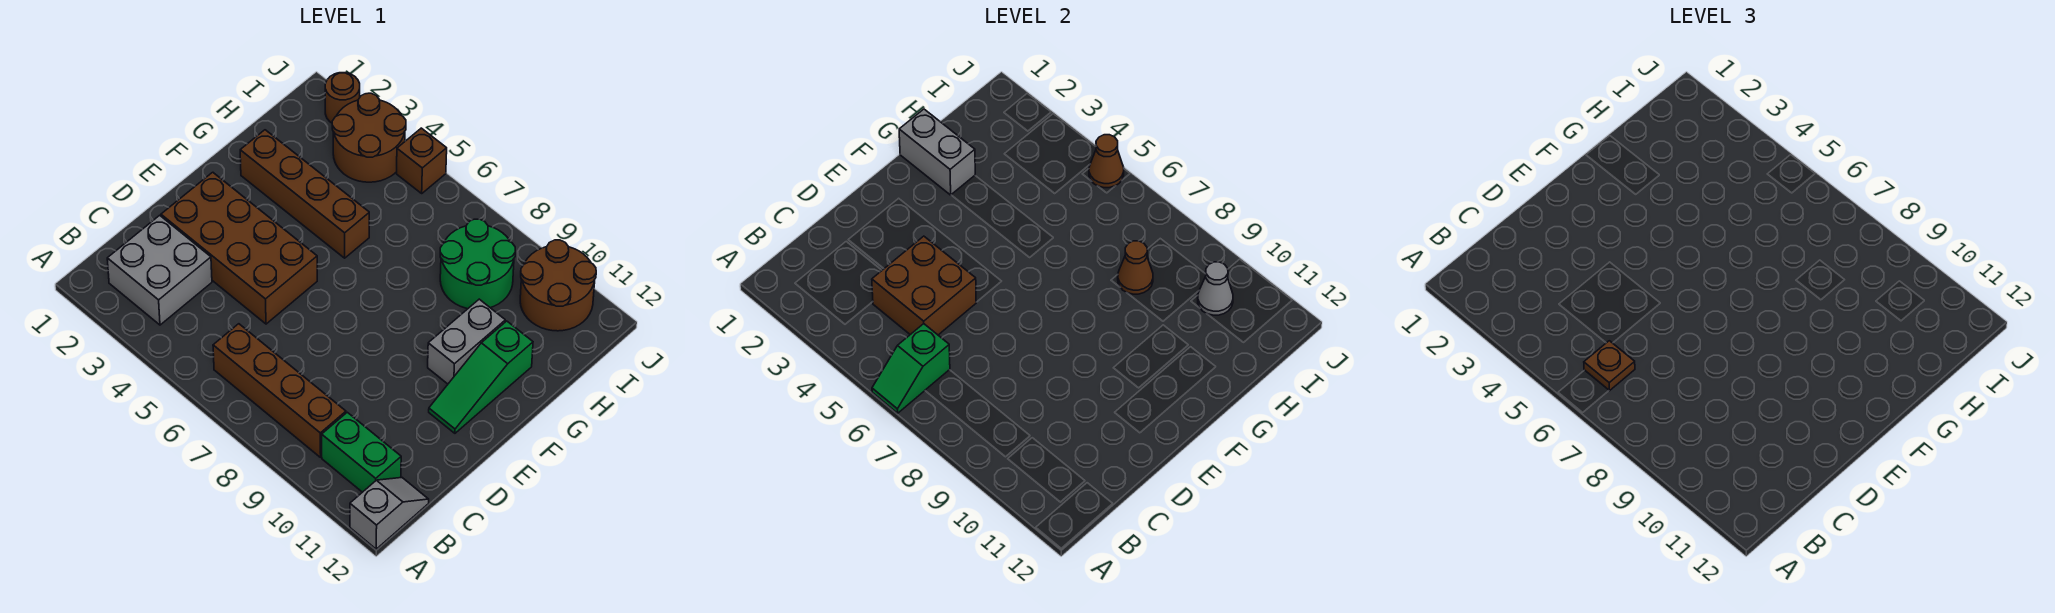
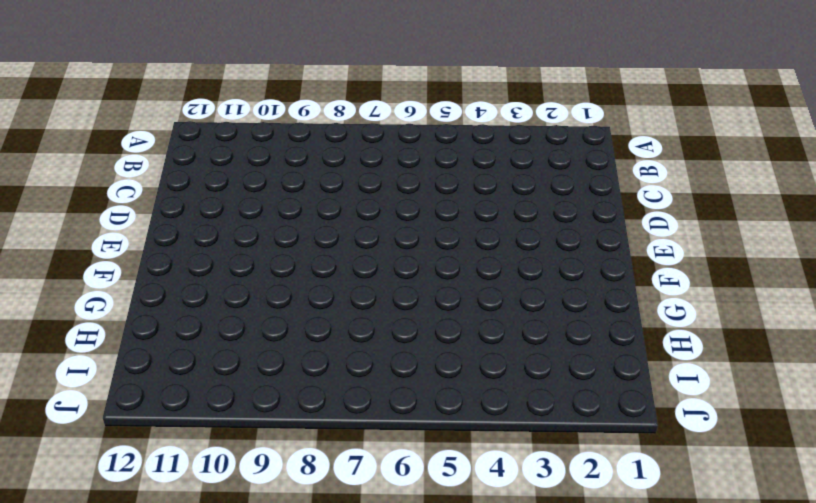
none -> grey 1x2 slope [350,478,429,549]
none -> grey 2x2 brick [107,215,212,325]
none -> brown 1x4 brick [213,324,346,457]

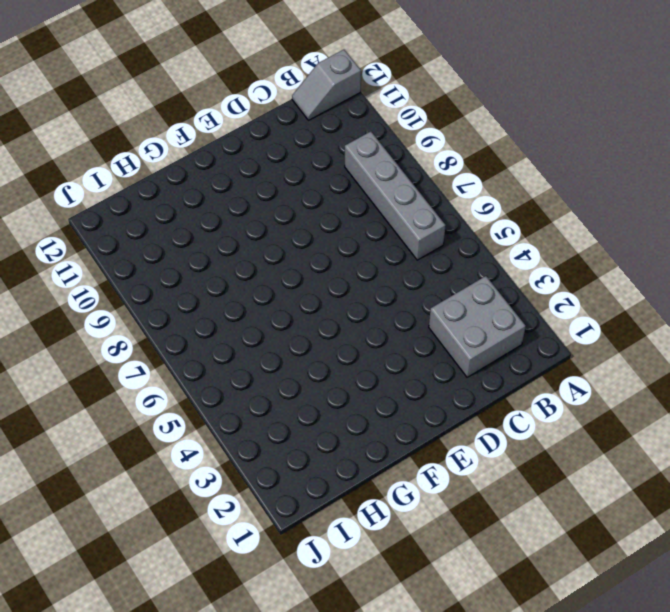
grey 1x4 brick [345,131,446,260] -> brown 1x4 brick [213,324,346,457]
none -> green 1x2 brick [322,412,401,492]
none -> brown 2x4 brick [161,172,317,324]
none -> green 1x3 slope [429,321,533,433]

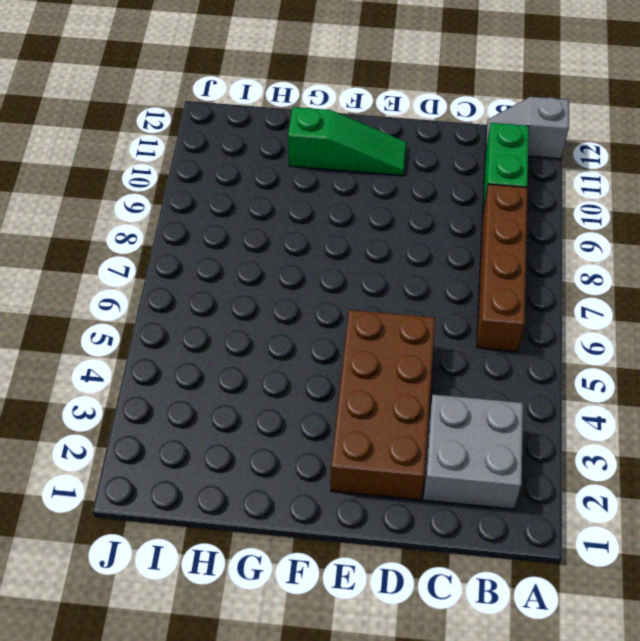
none -> grey 1x2 brick [428,299,505,384]
none -> brown 1x4 brick [240,130,369,258]
none -> green 2x2 round brick [440,219,515,309]

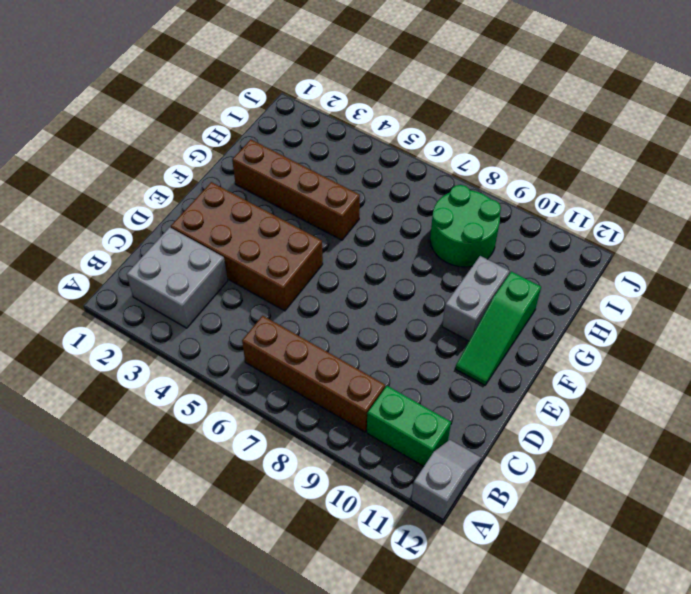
none -> brown 2x2 round brick [332,93,406,182]
none -> brown 2x2 round brick [520,240,596,331]
none -> brown 1x1 round brick [325,73,360,123]

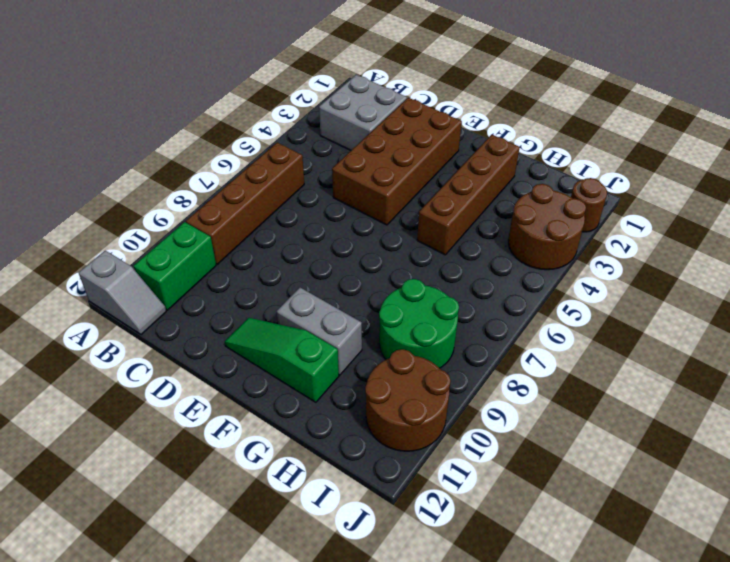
none -> brown 1x1 brick [397,128,447,193]
none -> green 1x2 slope [872,324,950,413]
none -> brown 2x2 brick [872,236,976,335]

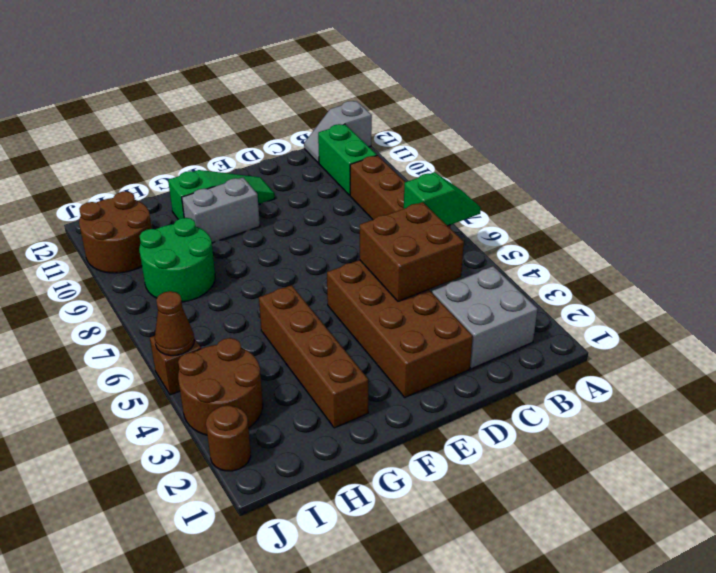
none -> grey 1x2 brick [899,109,975,195]
none -> brown 1x1 cone [1118,241,1153,294]
none -> grey 1x1 cone [1198,262,1233,315]

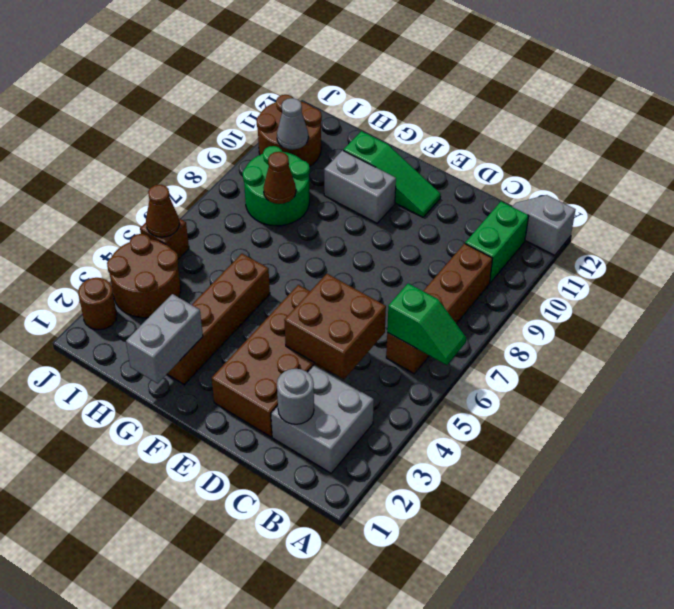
grey 1x1 round brick [277,369,314,424] -> none
none -> brown 1x1 plate [1584,341,1635,391]

